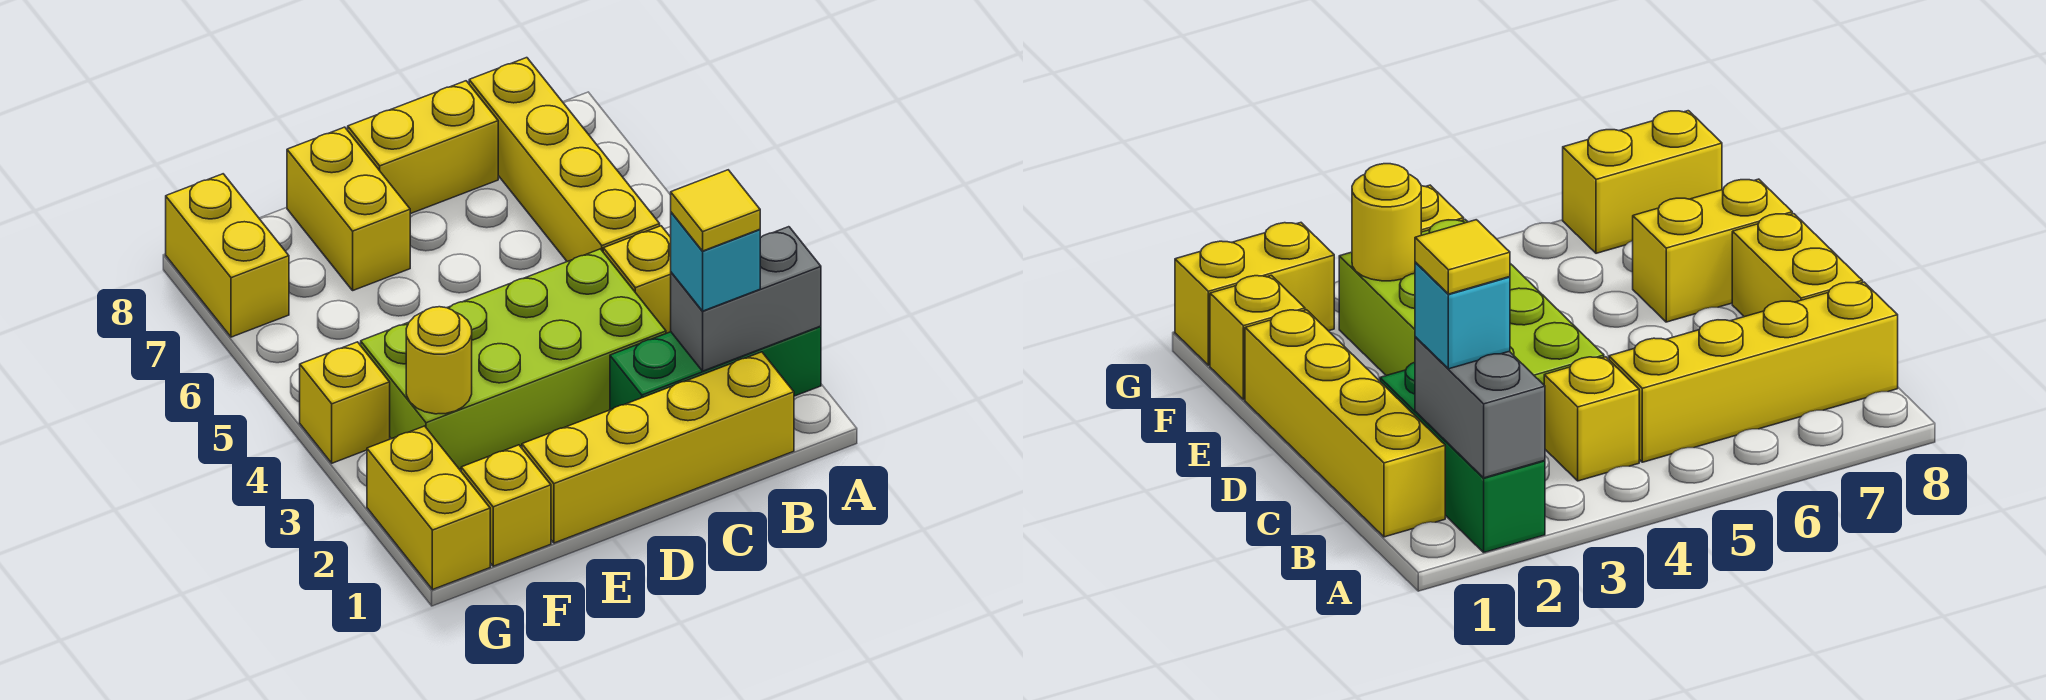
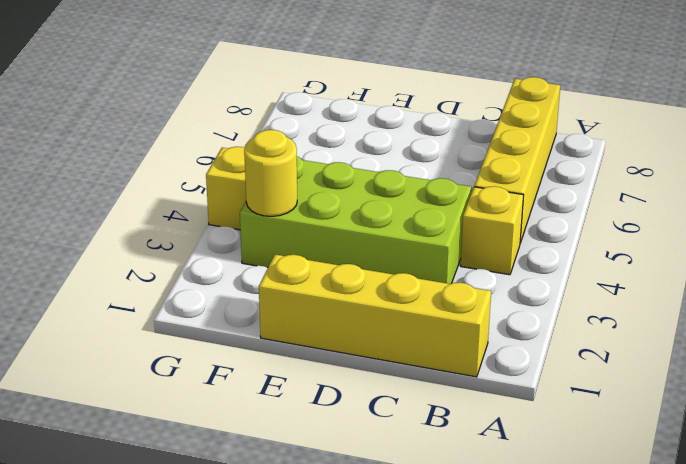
none -> green 1x3 brick [610,326,821,410]
none -> yellow 1x2 brick [348,81,498,214]
none -> yellow 1x2 brick [287,127,410,290]

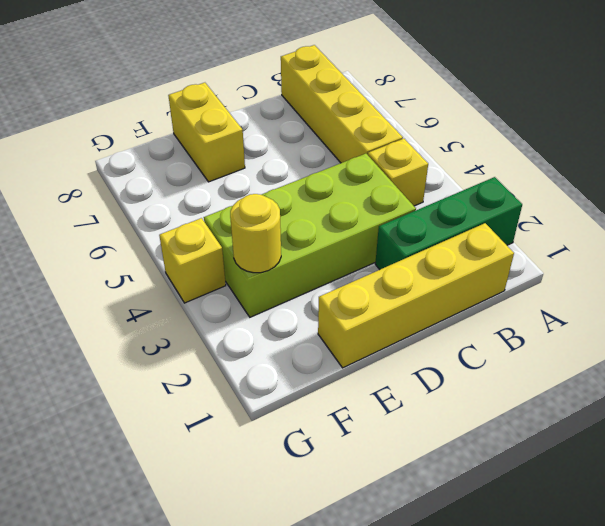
none -> yellow 1x2 brick [348,81,498,214]
none -> yellow 1x1 brick [461,445,551,566]
none -> yellow 1x2 brick [367,426,490,590]

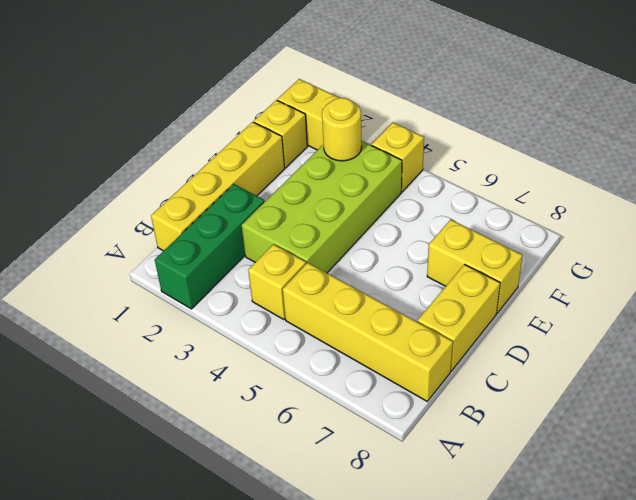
none -> yellow 1x2 brick [166,174,289,337]
none -> grey 1x2 brick [671,227,821,371]
none -> cyan 1x1 brick [671,212,761,311]

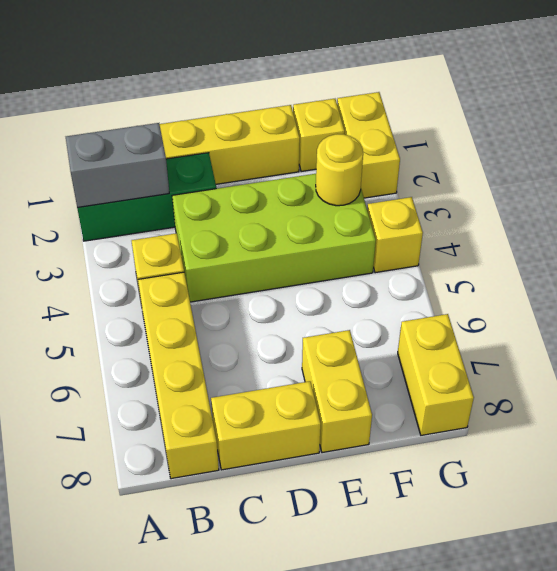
none -> cyan 1x1 brick [671,212,761,311]
none -> yellow 1x1 tile [671,170,760,251]

